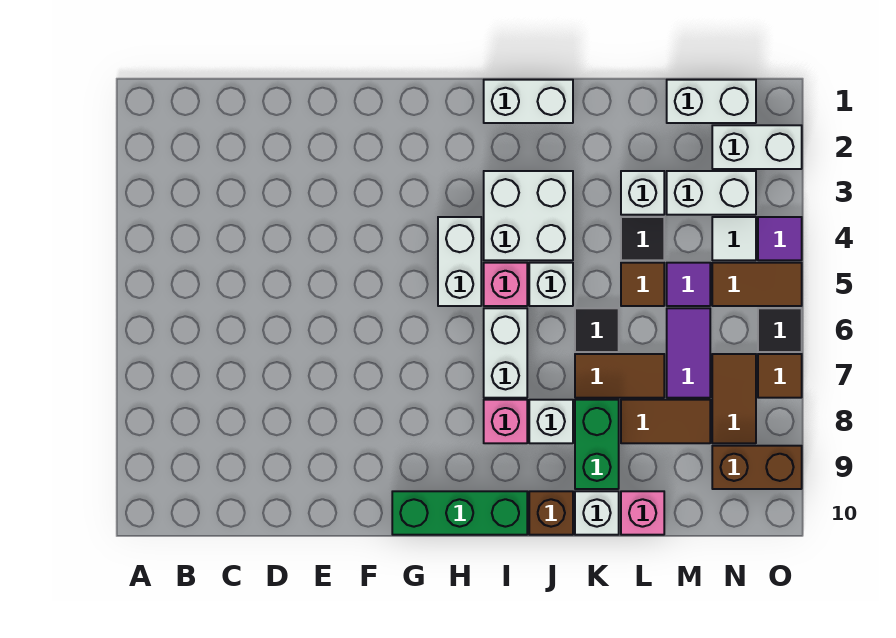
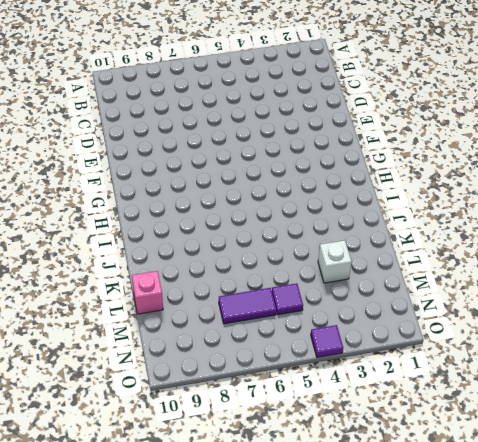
none -> green 1x3 brick [392,491,527,535]
none -> white 1x2 brick [438,217,481,306]
none -> white 1x2 brick [484,80,573,123]
none -> white 2x2 brick [484,171,573,260]

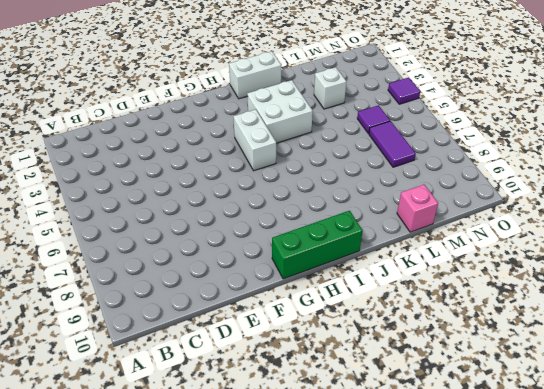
none -> pink 1x1 brick [484,263,527,306]
none -> white 1x2 brick [484,308,527,398]
none -> pink 1x1 brick [484,400,527,443]
none -> white 1x1 brick [529,263,573,306]

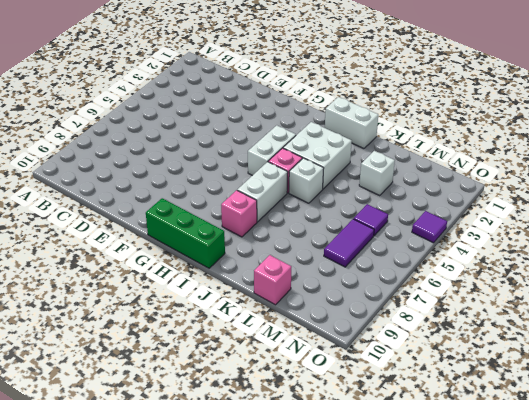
none -> white 1x1 brick [529,400,573,443]
none -> brown 1x1 brick [529,491,573,535]
none -> black 1x1 tile [575,308,619,352]
none -> brown 1x2 tile [575,354,664,398]

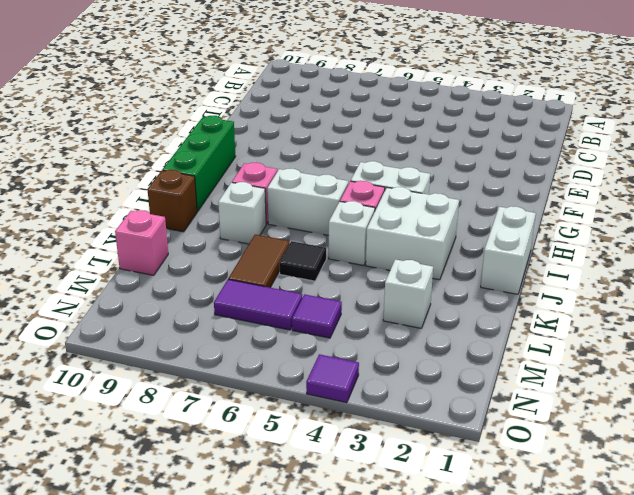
none -> green 1x2 brick [575,400,619,489]
none -> white 1x1 brick [575,491,619,535]
none -> black 1x1 tile [621,217,664,260]
none -> brown 1x1 tile [621,263,664,306]

